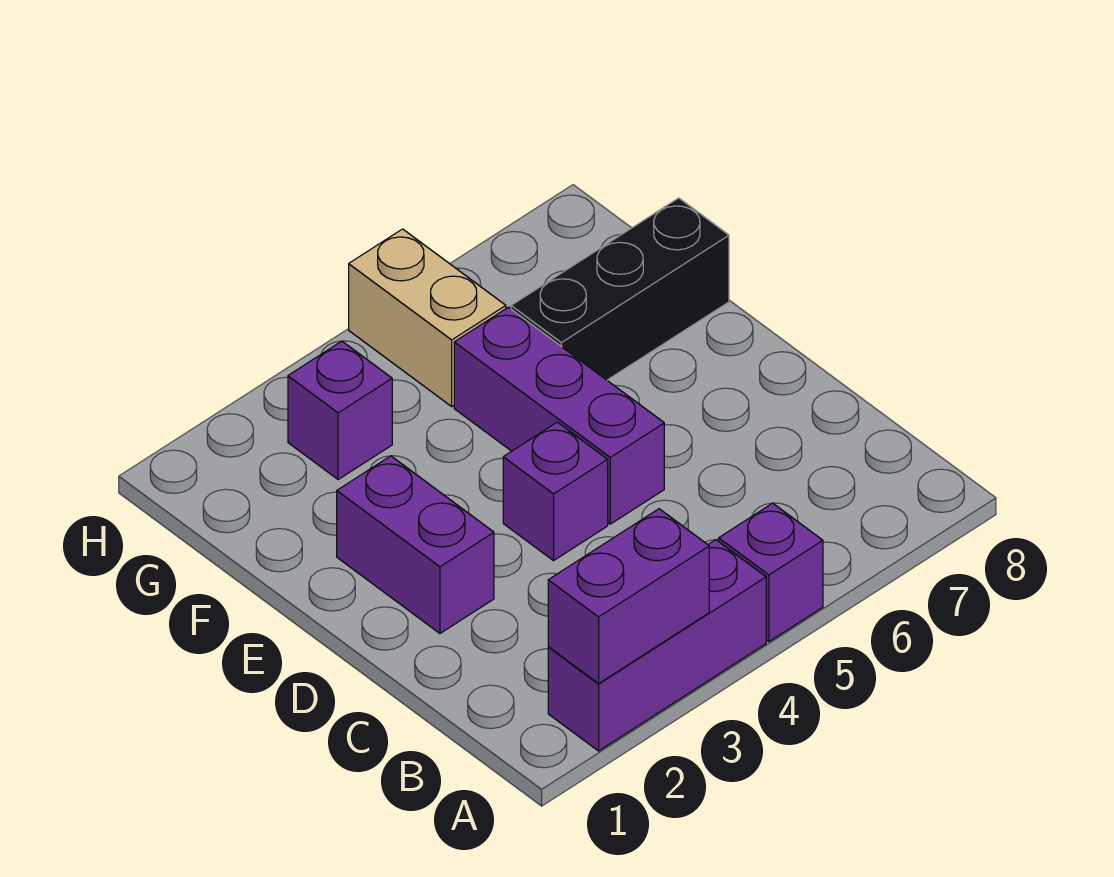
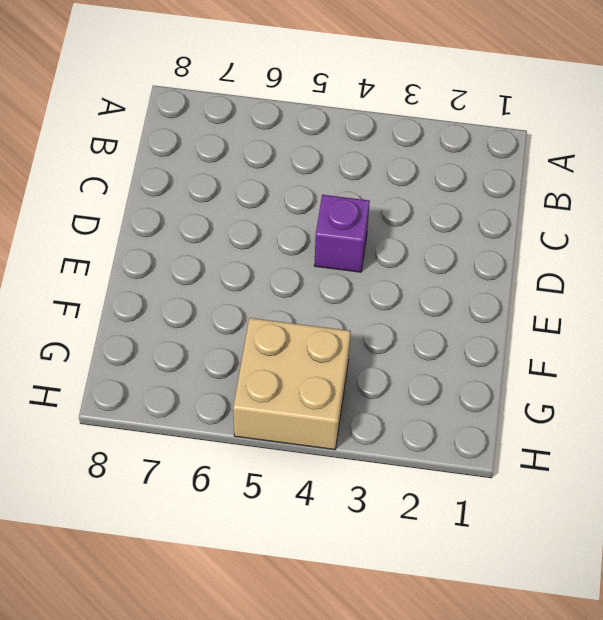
tan 2x2 brick [233,318,351,450] -> tan 1x2 brick [349,229,506,406]
none -> purple 1x3 brick [548,540,766,751]
none -> purple 1x1 brick [719,503,823,642]

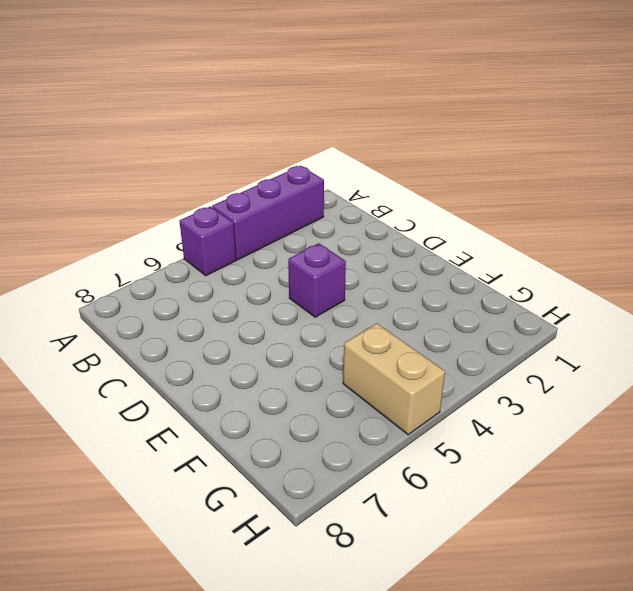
none -> purple 1x2 brick [337,456,494,633]
none -> purple 1x3 brick [454,307,664,524]

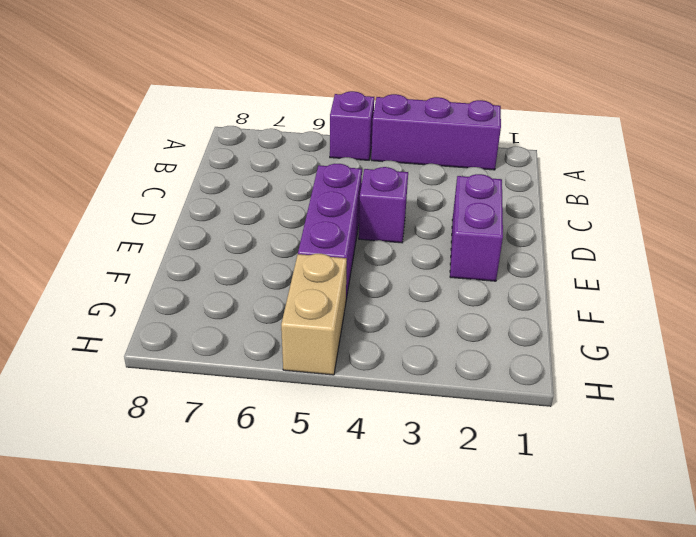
none -> black 1x3 brick [511,198,729,380]
none -> purple 1x1 brick [288,341,392,480]

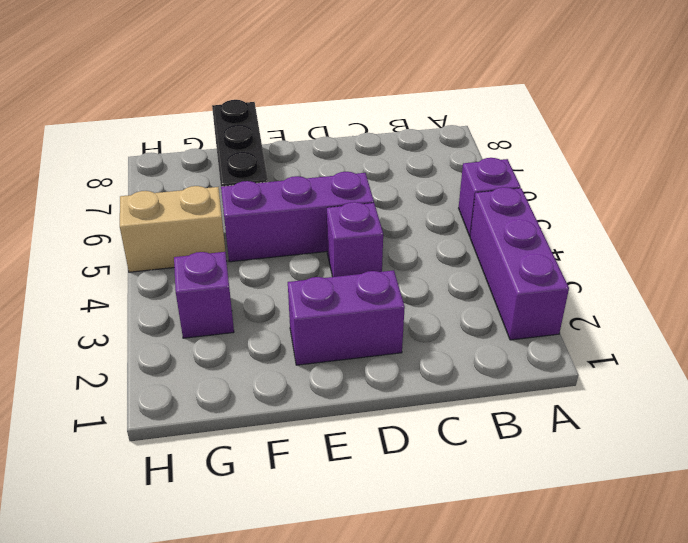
none -> purple 1x2 brick [548,509,709,684]

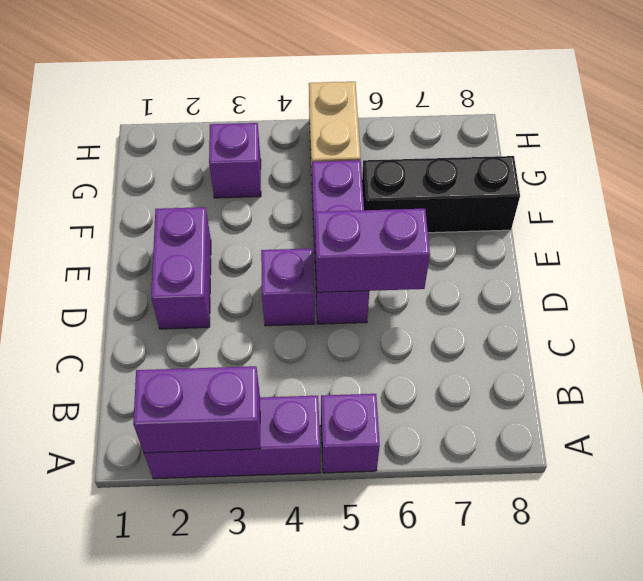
purple 1x2 brick [315,209,430,292] -> none

